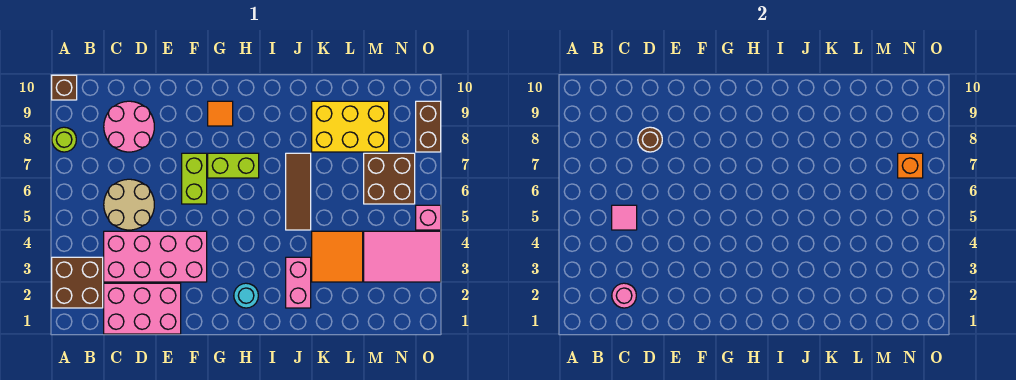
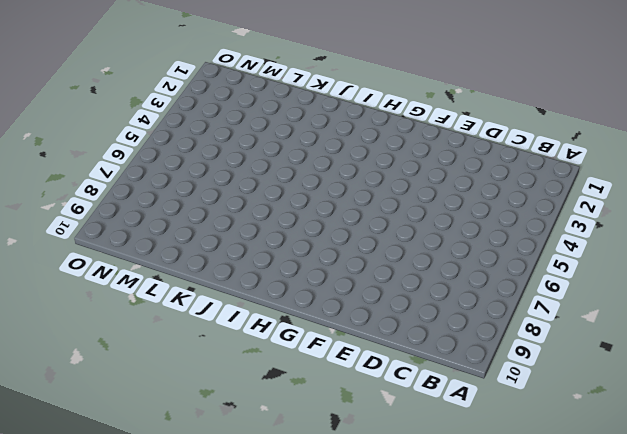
none -> brown 2x2 brick [52,257,103,308]
none -> lime 1x1 round brick [52,127,76,152]
none -> brown 1x1 brick [52,75,77,100]

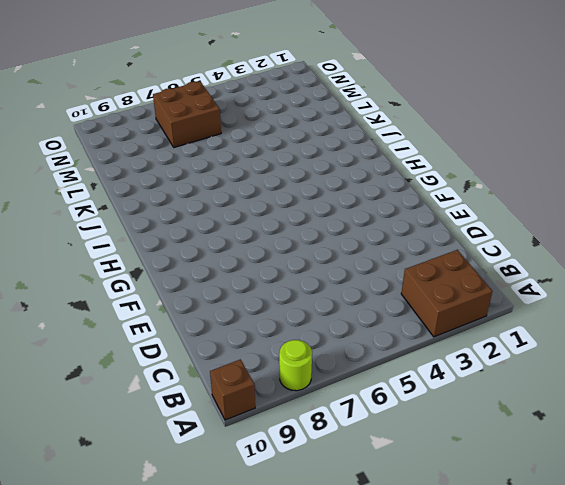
none -> pink 2x3 brick [104,283,181,334]
none -> pink 2x4 brick [104,231,207,282]
none -> tan 2x2 round brick [104,179,154,230]

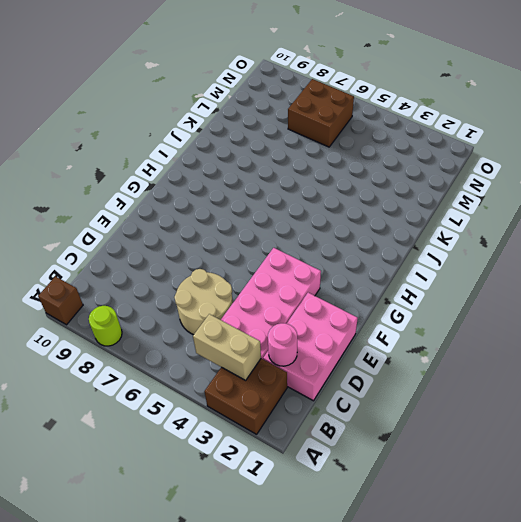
tan 1x2 brick [193,314,261,380] -> none
none -> pink 2x2 round brick [104,101,154,152]
none -> lime 1x2 brick [182,153,207,204]
none -> lime 1x2 brick [208,153,259,178]

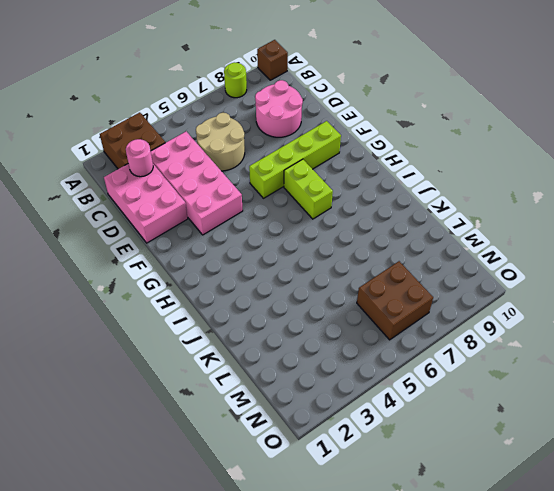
lime 1x4 brick [249,121,341,198] -> lime 1x2 brick [182,153,207,204]
none -> orange 1x1 tile [208,101,233,126]
none -> cyan 1x1 round brick [234,283,258,308]
none -> pink 1x2 brick [286,257,311,308]

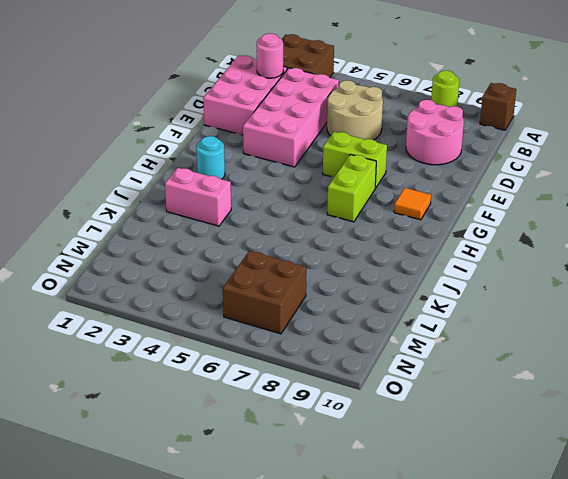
none -> brown 1x3 tile [286,153,311,230]
none -> orange 2x2 tile [312,231,363,282]
none -> yellow 2x3 brick [312,101,389,152]

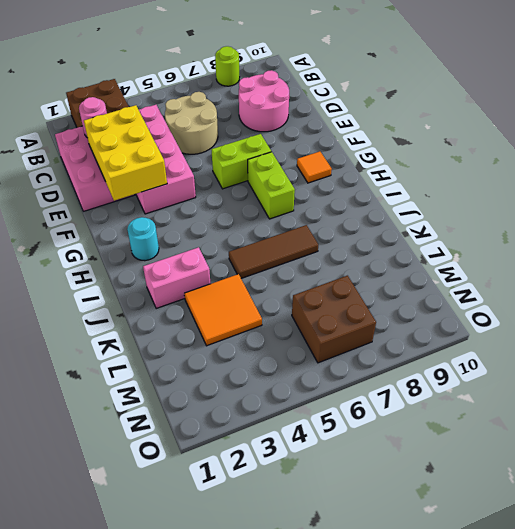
yellow 2x3 brick [84,105,167,201] -> yellow 2x3 brick moved to [312,101,389,152]
none -> brown 1x1 brick [52,75,77,100]
none -> pink 2x3 tile [364,231,441,282]
none -> pink 1x1 brick [416,205,441,230]

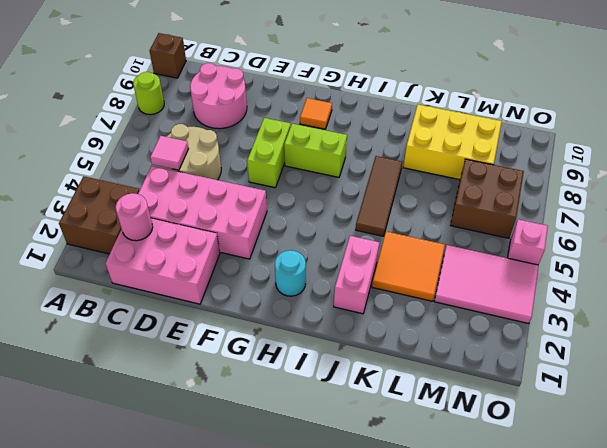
none -> brown 1x2 brick [416,101,441,152]
none -> brown 1x1 round brick [638,127,662,152]
none -> orange 1x1 brick [898,153,923,178]

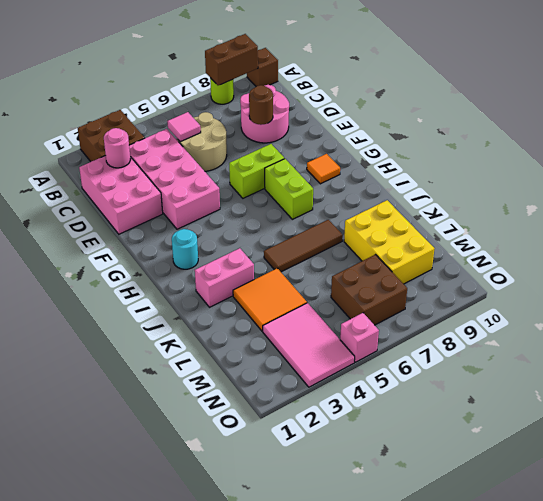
brown 1x2 brick [205,34,258,85] -> brown 1x2 brick moved to [416,101,441,152]
none -> orange 1x1 brick [898,153,923,178]

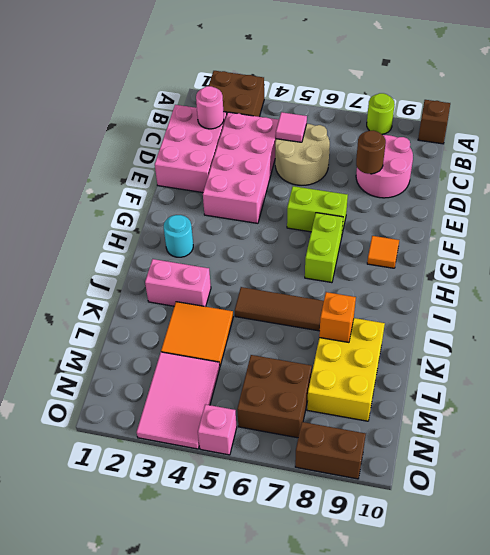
orange 1x1 brick [319,292,356,342] -> orange 1x1 brick moved to [898,153,923,178]

